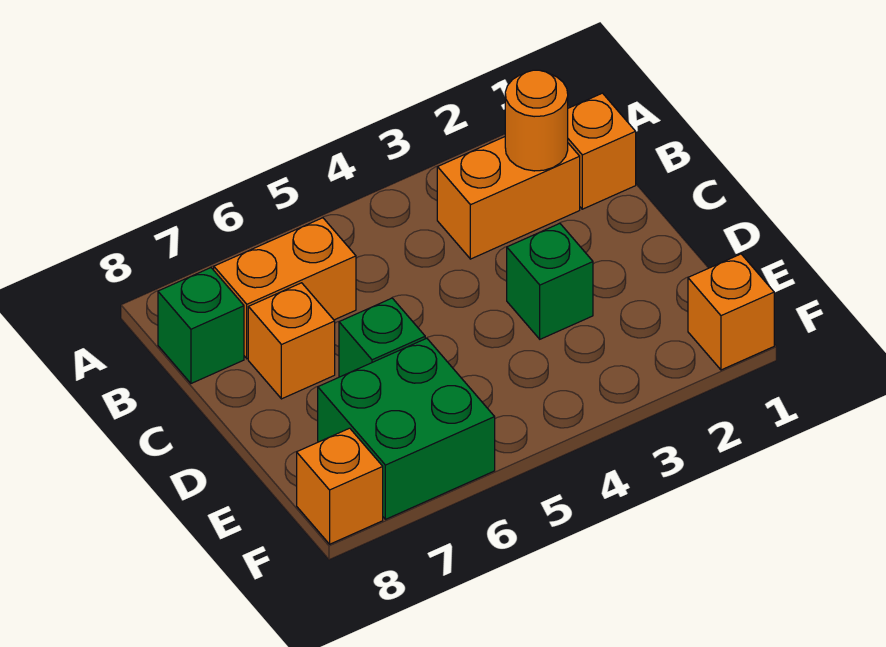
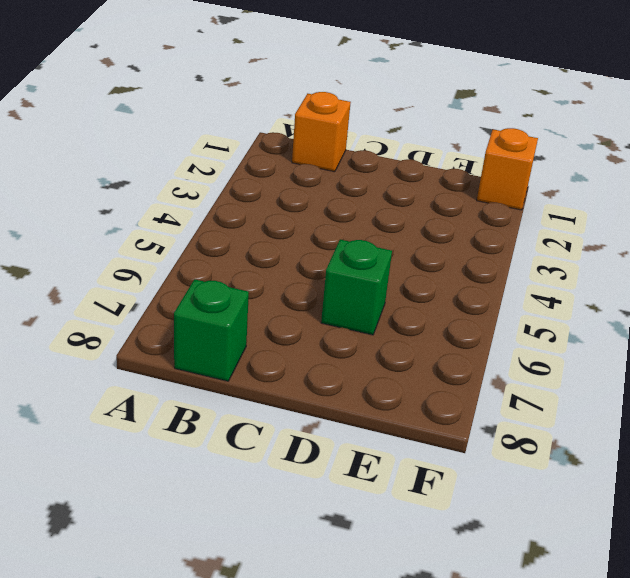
none -> orange 1x2 brick [437,137,580,259]
none -> orange 1x2 brick [214,218,356,359]

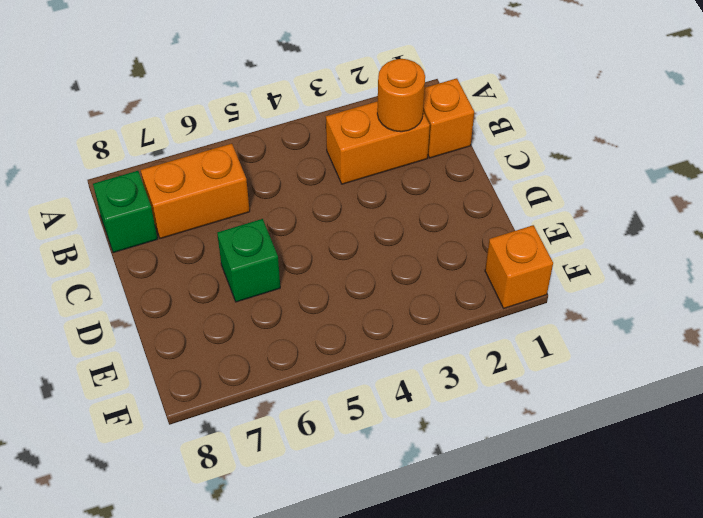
none -> orange 1x1 brick [248,283,335,399]
none -> green 1x1 brick [507,224,593,339]

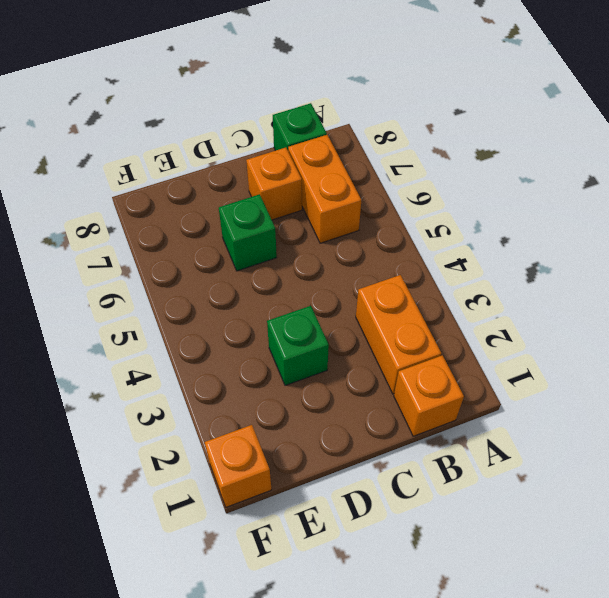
none -> green 2x2 brick [318,338,495,519]
none -> orange 1x1 brick [297,428,383,544]

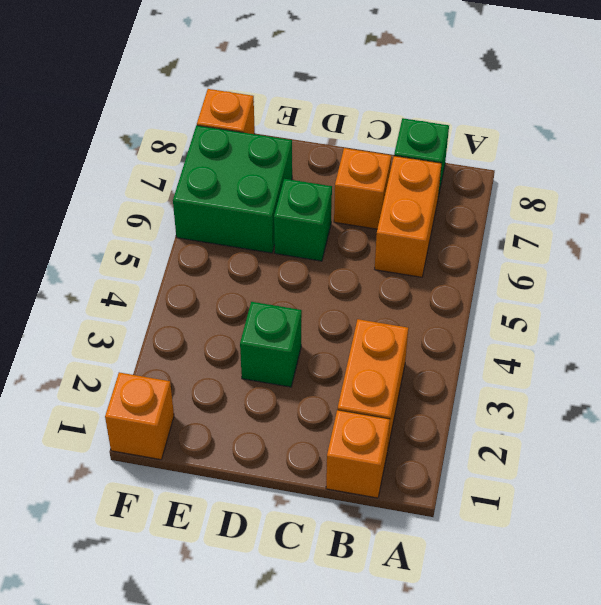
none -> orange 1x1 round brick [505,70,568,171]

